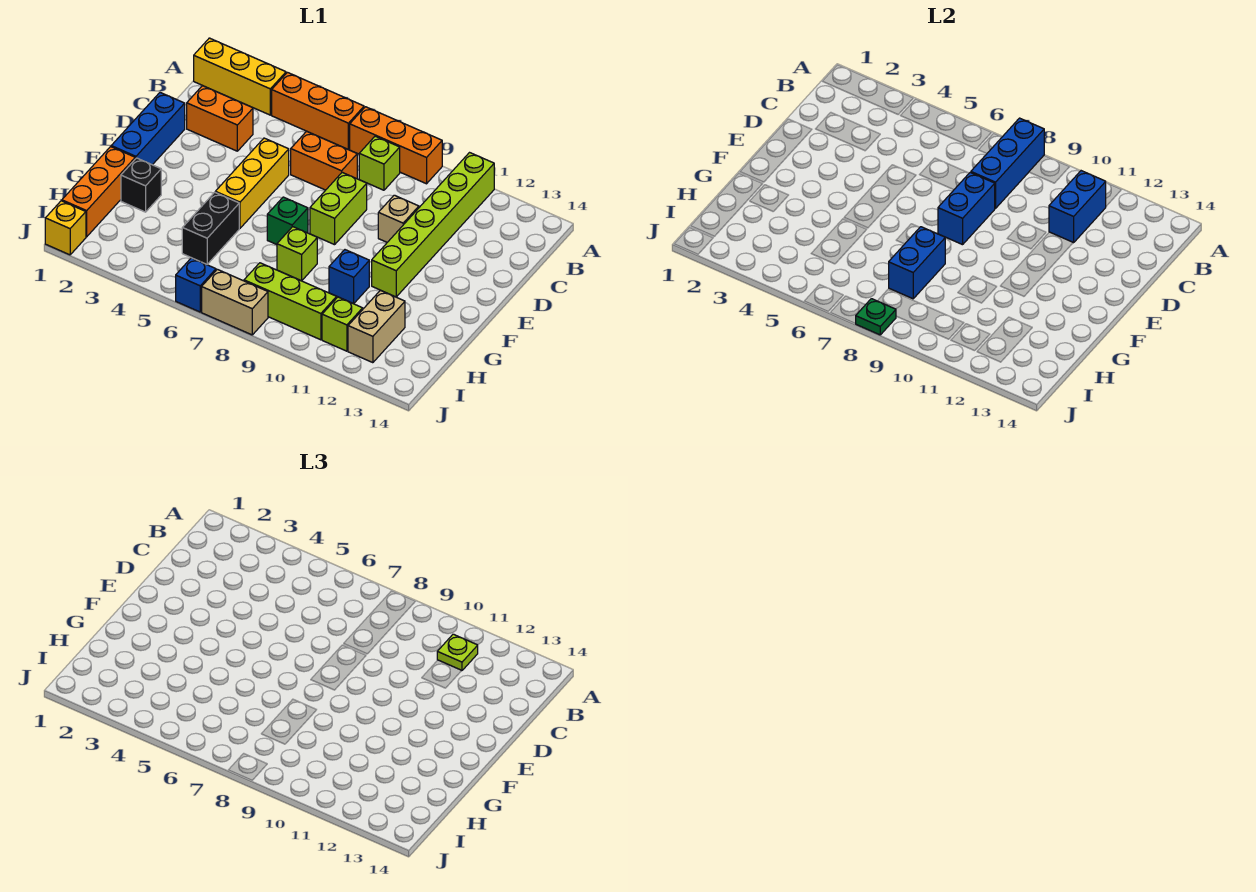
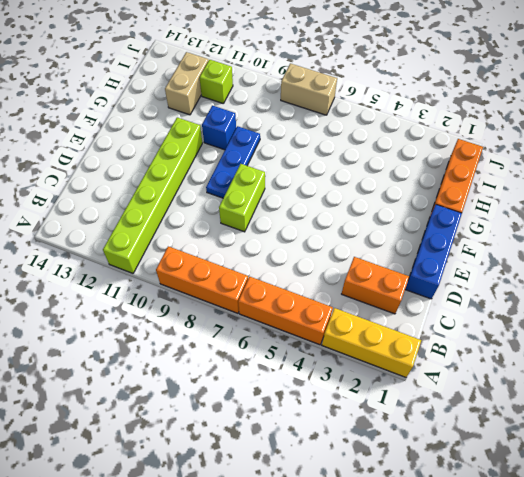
blue 1x3 plate [206,126,260,198] -> none
none -> lime 1x1 brick [359,136,400,190]
none -> orange 1x2 brick [291,131,357,190]
none -> yellow 1x3 brick [215,138,289,228]

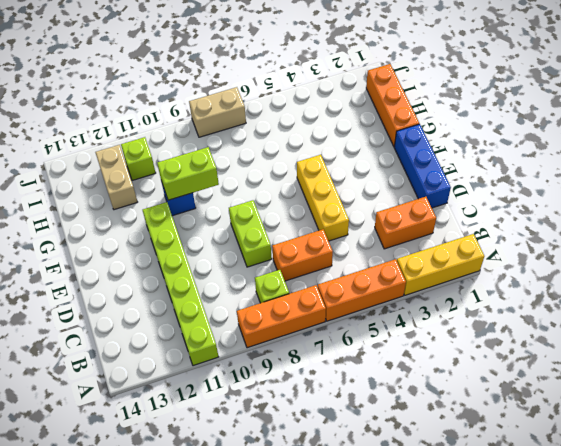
lime 1x2 brick [157,147,219,200] -> none
none -> tan 1x1 brick [378,195,419,242]
none -> green 1x1 brick [267,197,308,245]
none -> black 1x1 brick [121,158,161,212]

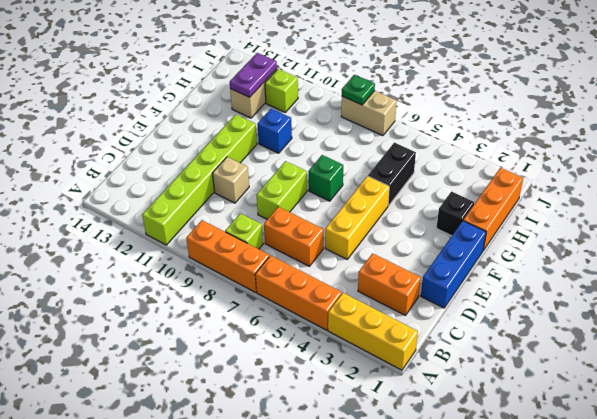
purple 1x2 plate [230,53,277,97] -> none
none -> lime 1x1 brick [277,227,317,281]
none -> lime 1x3 brick [244,263,337,340]
none -> yellow 1x1 brick [45,201,86,255]

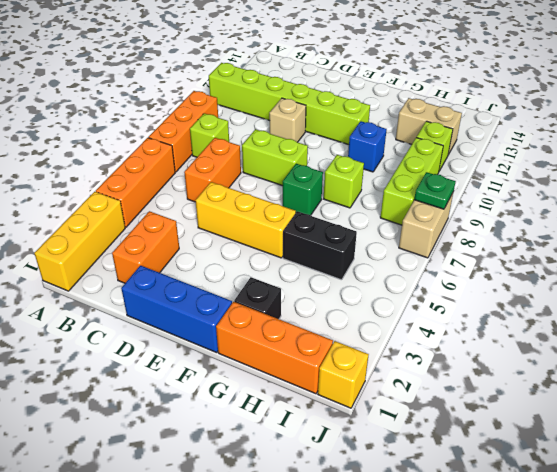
none -> blue 1x1 brick [176,258,216,312]
none -> blue 1x3 brick [971,118,1044,208]
none -> blue 1x2 brick [1049,171,1106,243]

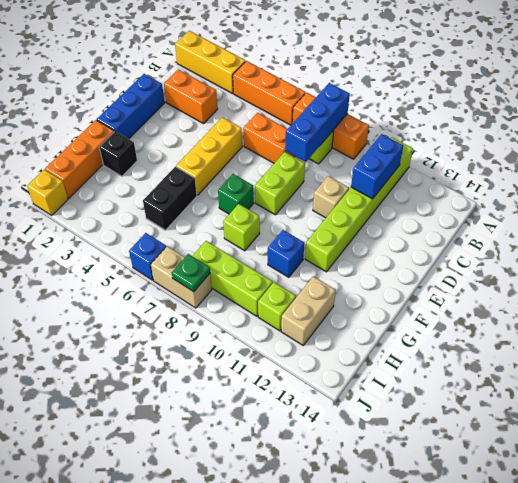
none -> blue 1x2 brick [938,172,995,245]
none -> blue 1x2 brick [889,227,945,299]
none -> lime 1x1 plate [437,634,478,671]

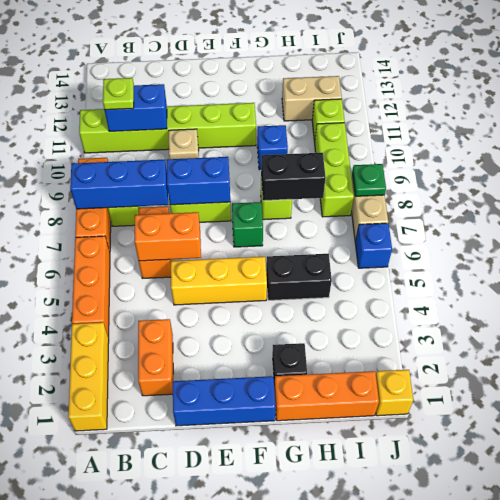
orange 1x2 brick [135,212,201,261] -> none
black 1x2 brick [261,153,326,201] -> blue 1x2 brick [889,227,945,299]

